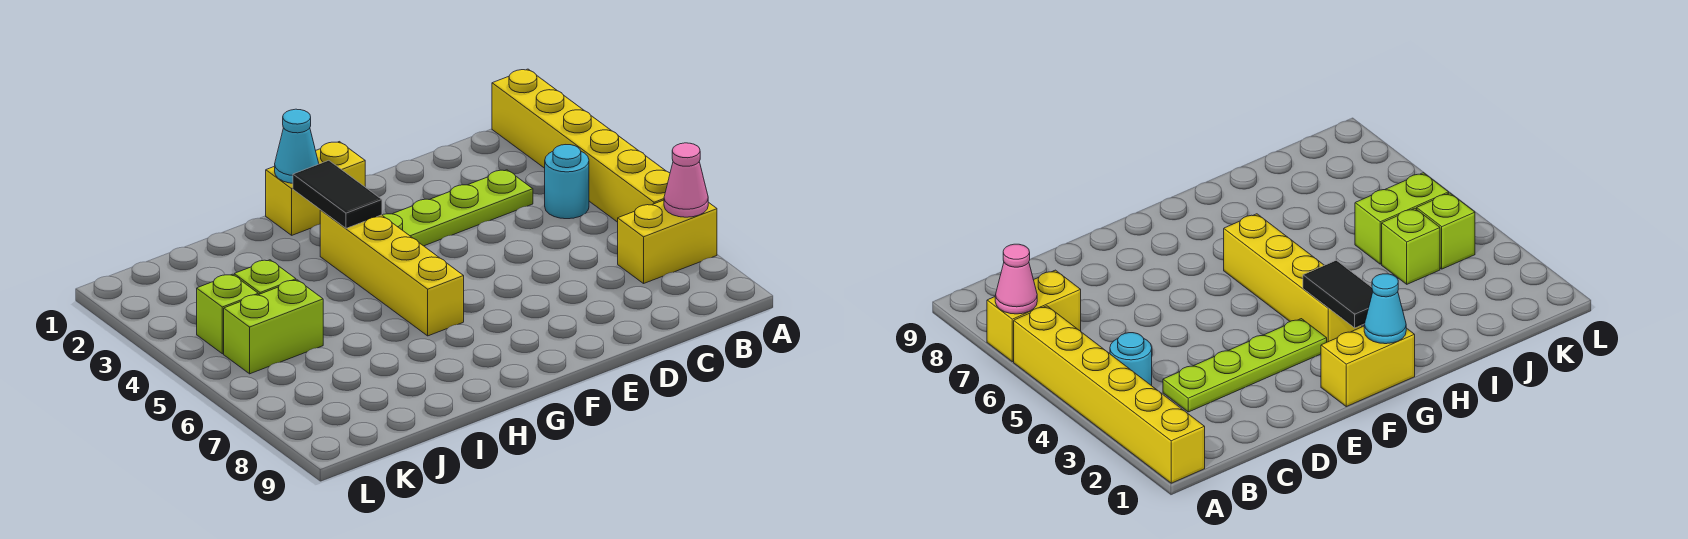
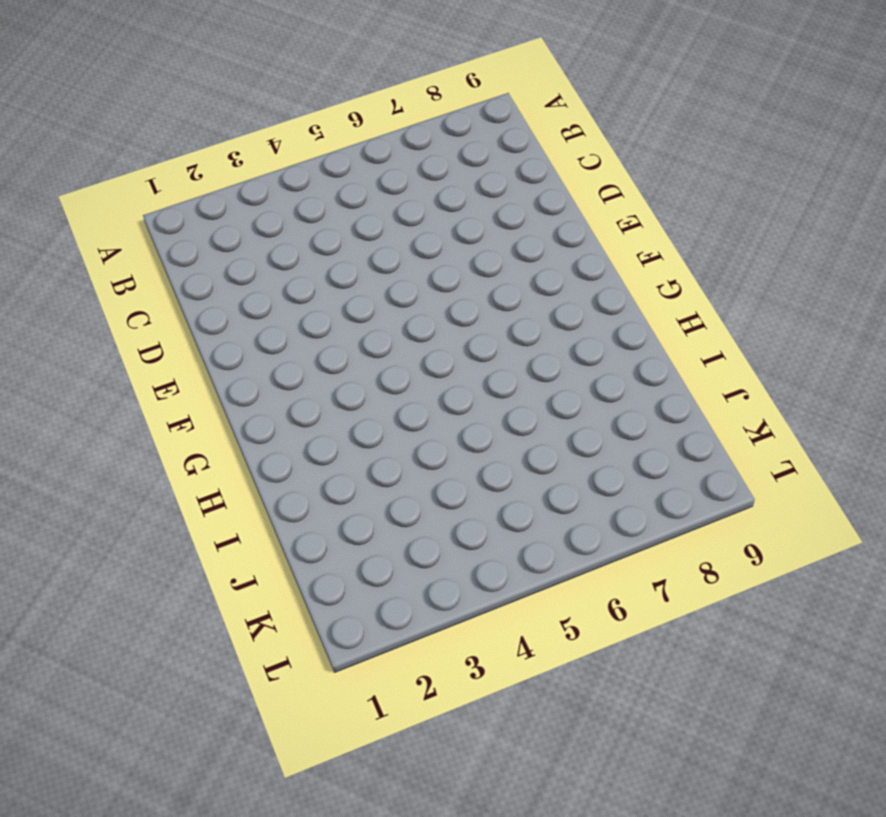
none -> yellow 1x6 brick [492,69,670,222]
none -> yellow 1x2 brick [618,200,717,283]
none -> cyan 1x1 round brick [545,145,589,219]

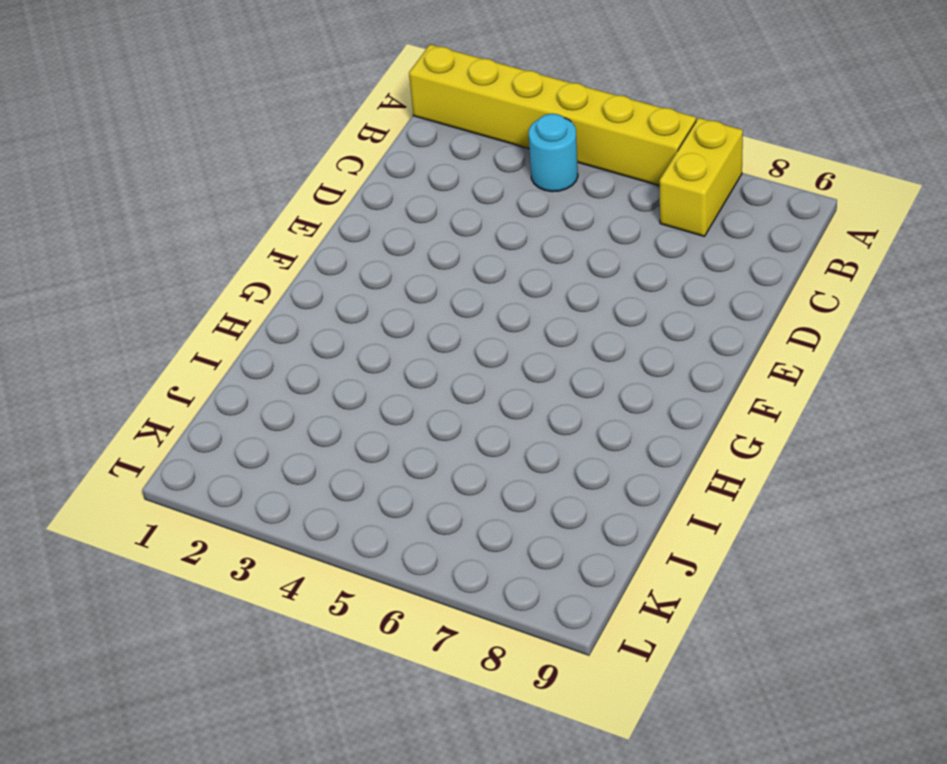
none -> lime 1x4 plate [382,170,533,246]
none -> yellow 1x2 brick [266,142,365,235]
none -> yellow 1x4 brick [320,210,464,336]

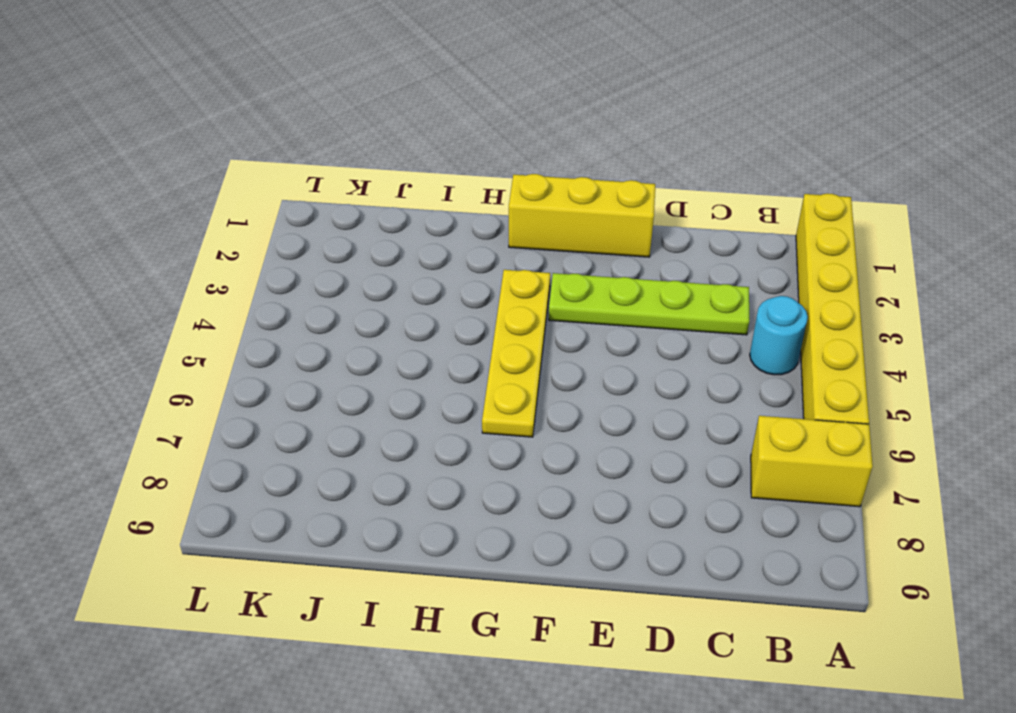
yellow 1x3 brick [509,174,656,257] -> yellow 1x2 brick [266,142,365,235]
yellow 1x4 plate [482,270,550,437] -> yellow 1x4 brick [320,210,464,336]
none -> lime 1x1 brick [234,260,296,295]
none -> lime 1x2 brick [224,280,323,374]
none -> lime 1x1 brick [197,274,258,354]

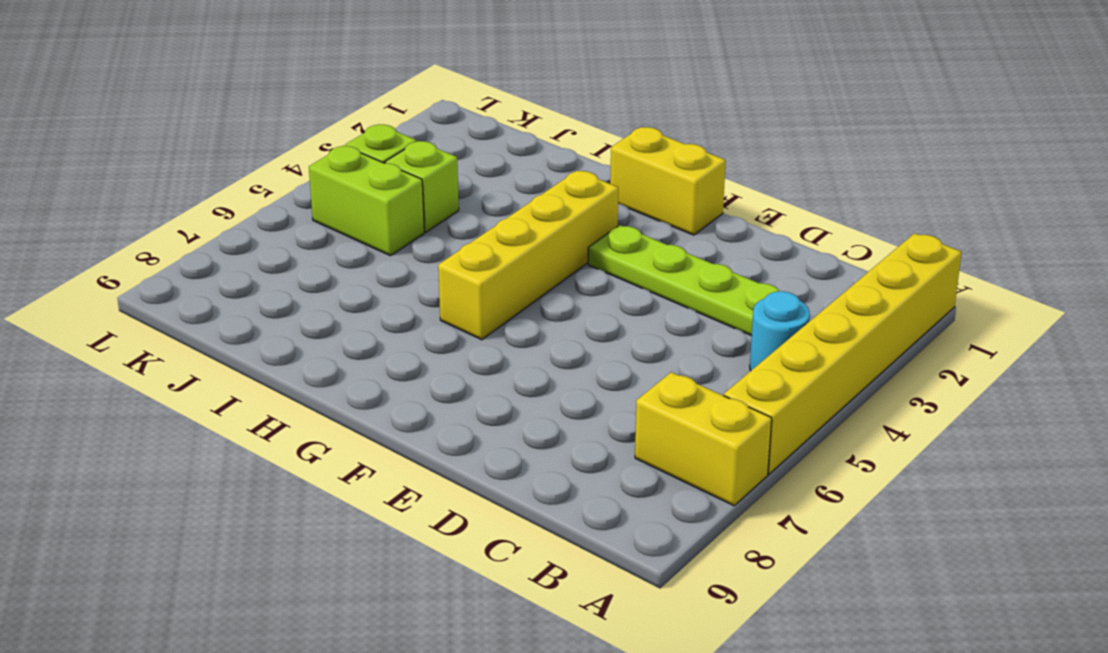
none -> pink 1x1 cone [664,143,708,217]
none -> cyan 1x1 cone [275,109,319,183]
none -> black 1x2 tile [293,160,382,228]

